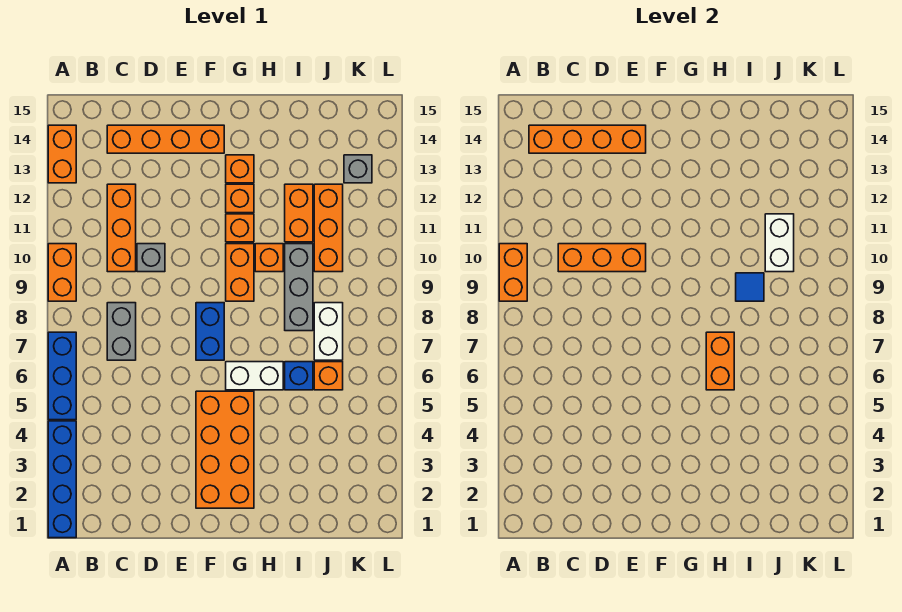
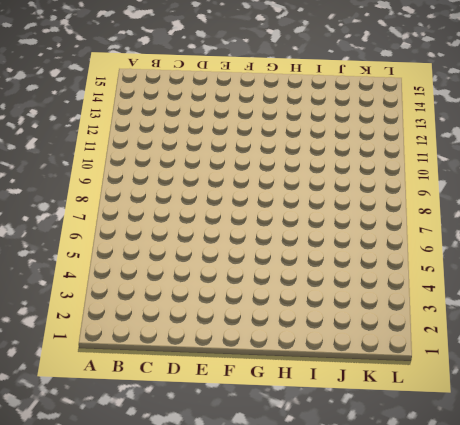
none -> blue 1x4 brick [48,421,76,538]
none -> blue 1x3 brick [48,332,76,420]
none -> orange 1x2 brick [48,244,76,301]

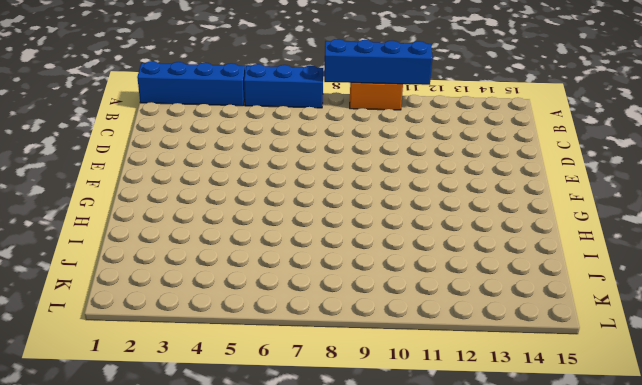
blue 1x4 brick [324,39,433,85] -> orange 1x2 brick [499,244,527,301]
none -> orange 1x2 brick [48,125,76,183]
none -> grey 1x2 brick [107,303,136,360]
none -> orange 1x3 brick [107,184,136,272]

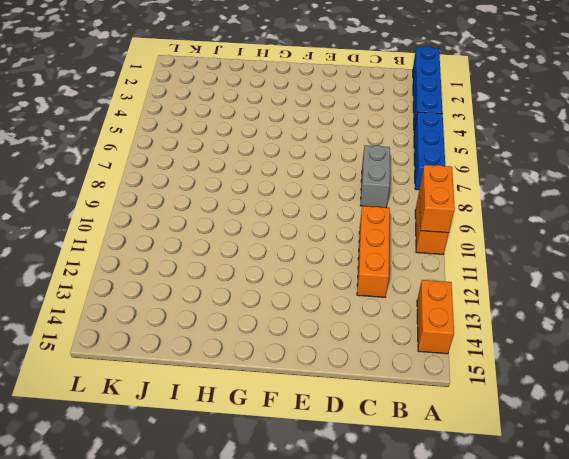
none -> orange 1x4 brick [107,125,224,153]
none -> grey 1x1 brick [137,244,165,272]
none -> orange 2x4 brick [196,391,254,508]

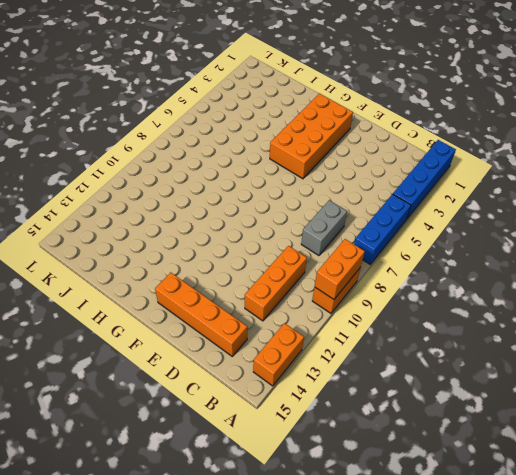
none -> grey 1x1 brick [137,244,165,272]
none -> blue 1x2 brick [196,303,224,360]
none -> white 1x2 brick [226,362,283,390]

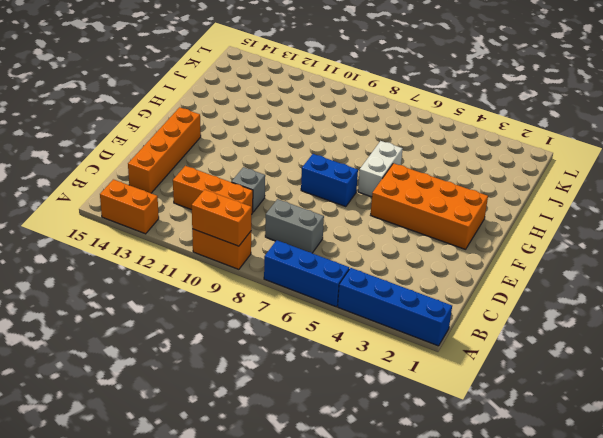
none -> orange 1x2 brick [226,244,254,301]
none -> orange 1x1 brick [226,214,254,242]
none -> orange 1x1 brick [226,184,254,213]

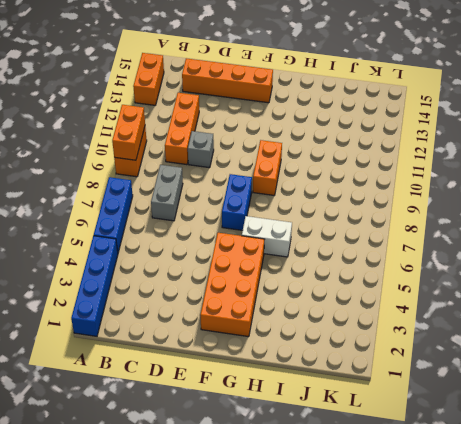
none -> orange 1x1 brick [226,214,254,242]
none -> orange 1x1 brick [226,184,254,213]
none -> orange 1x1 brick [226,155,254,183]

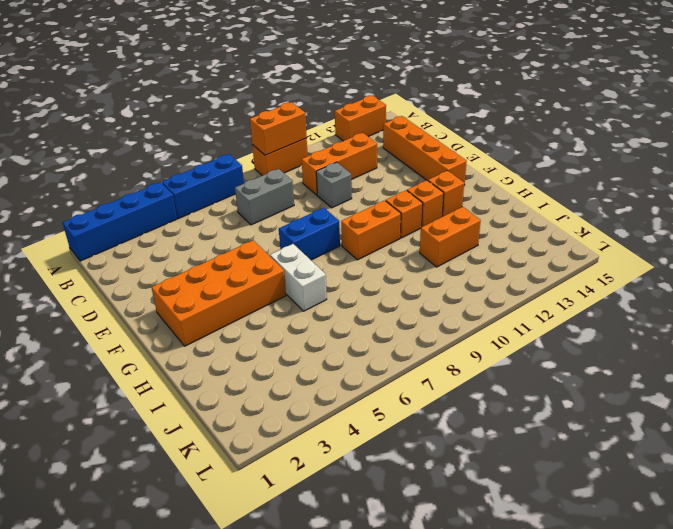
none -> orange 1x1 brick [255,244,283,272]
none -> blue 1x1 brick [285,362,313,390]
none -> grey 1x3 brick [285,244,313,331]

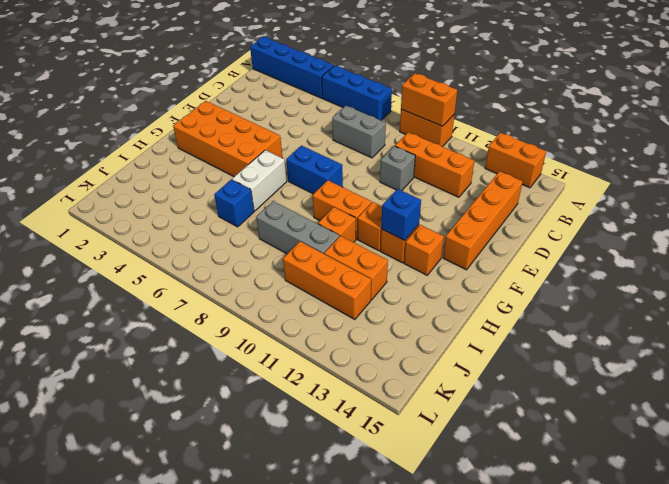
blue 1x1 brick [381,189,421,241] -> none
none -> orange 1x1 brick [314,362,343,390]
none -> white 1x2 brick [314,303,343,360]
none -> grey 1x1 brick [344,155,372,183]

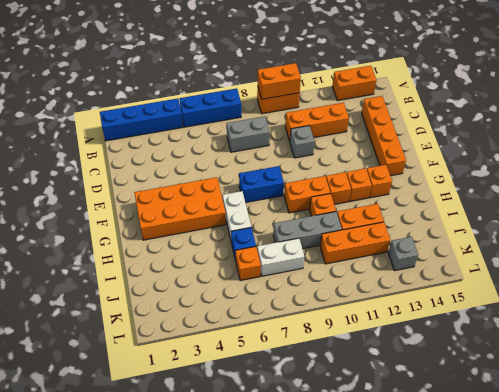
none -> orange 1x4 brick [529,125,646,153]
none -> orange 1x3 brick [558,244,646,272]
none -> orange 1x2 brick [706,332,734,390]

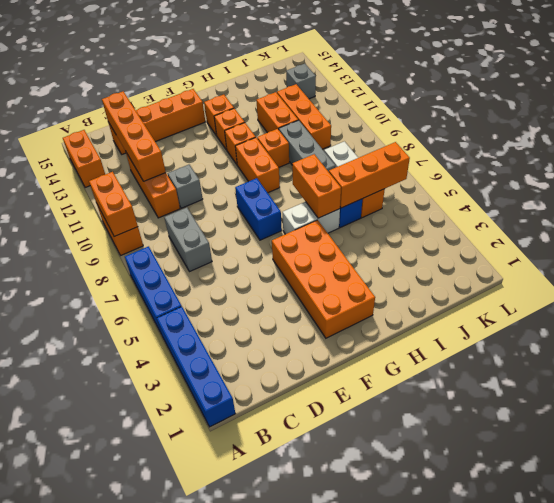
orange 1x4 brick [102,91,166,181] -> orange 1x4 brick turned to [529,125,646,153]
orange 1x3 brick [329,142,410,208] -> orange 1x3 brick moved to [558,244,646,272]
none -> blue 1x1 tile [736,273,764,301]
none -> white 1x2 brick [765,214,794,272]

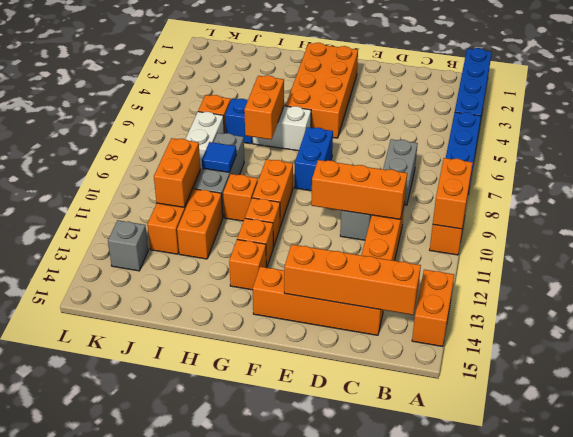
orange 1x2 brick [154,138,201,207] -> white 1x2 brick [765,214,794,272]

